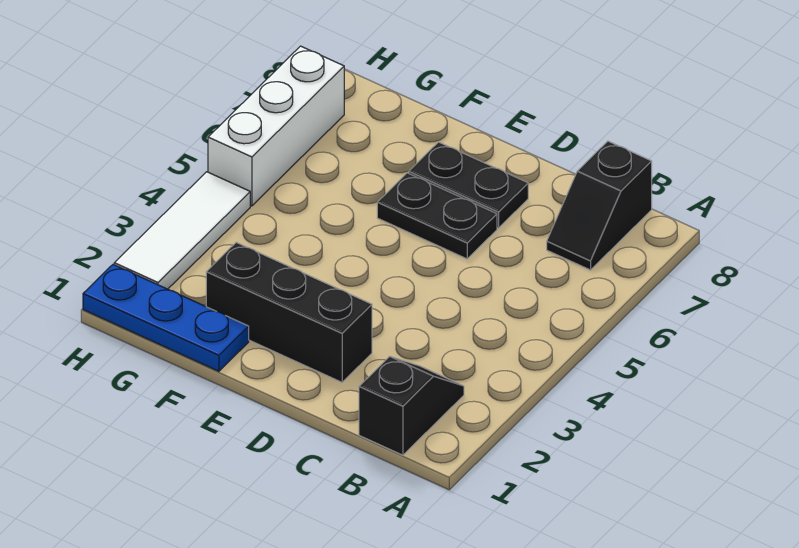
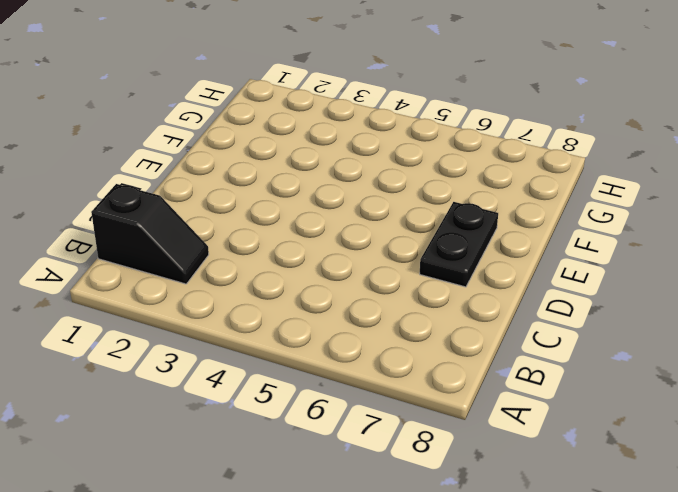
none -> black 1x2 slope [547,141,652,270]
none -> black 1x3 brick [206,242,372,382]

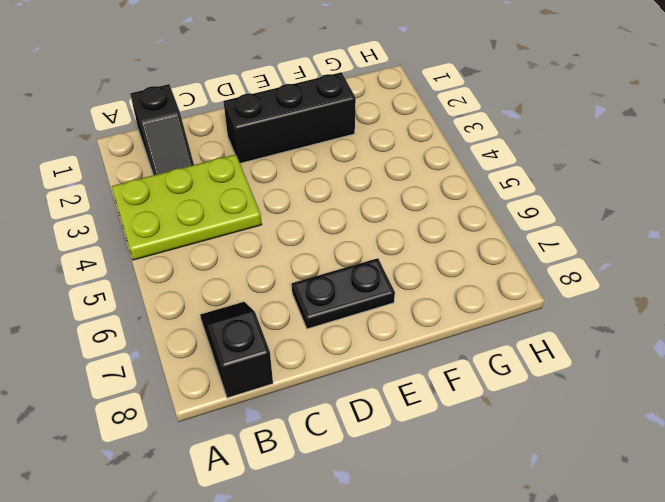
lime 2x3 plate [112,154,262,260] -> none
none -> black 1x2 plate [377,173,497,259]
none -> blue 1x3 plate [83,265,249,371]

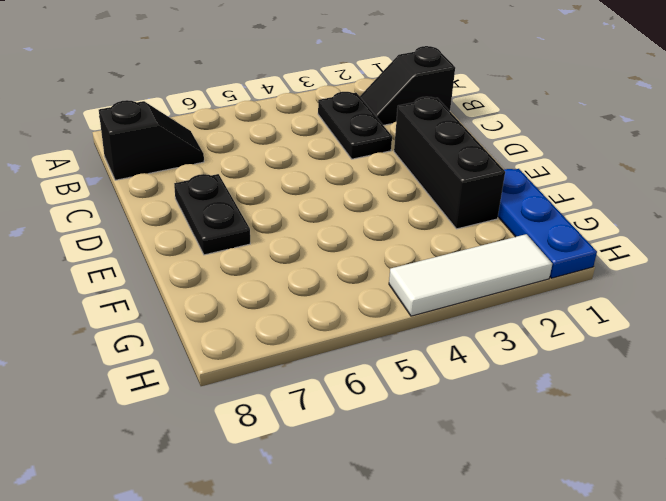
black 1x2 plate [318,92,392,159] -> black 1x2 plate moved to [377,173,497,259]
none -> white 1x3 brick [208,46,344,206]

